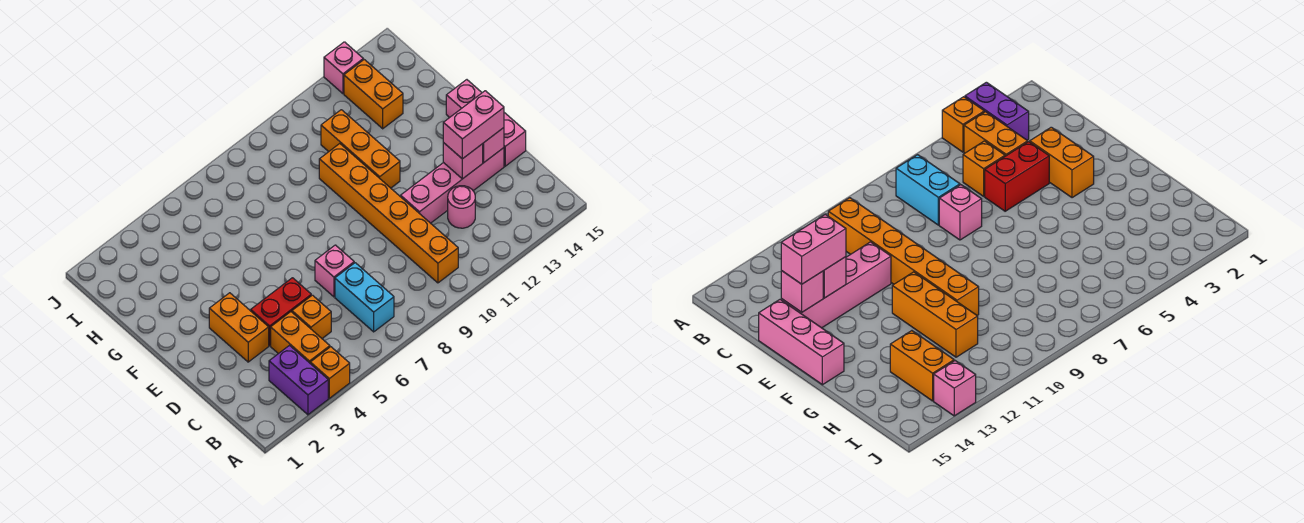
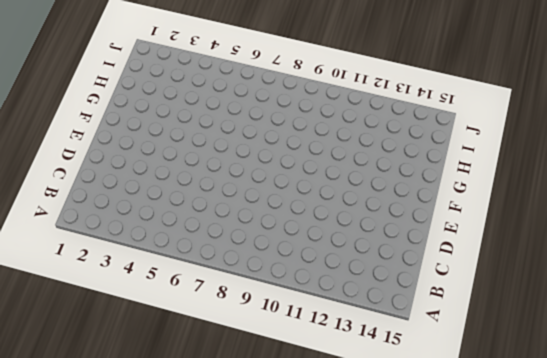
none -> purple 1x2 brick [269,346,328,415]
none -> orange 1x1 brick [310,347,350,398]
none -> orange 1x2 brick [271,312,330,363]

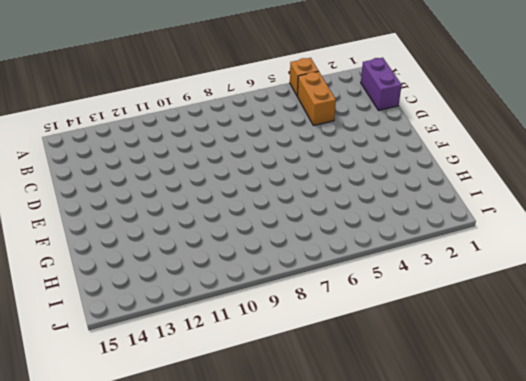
purple 1x2 brick [361,58,402,110] -> purple 1x2 brick moved to [269,346,328,415]
none -> cyan 1x2 brick [335,263,394,332]
none -> orange 1x6 brick [319,144,458,283]
none -> orange 1x1 brick [292,295,331,338]

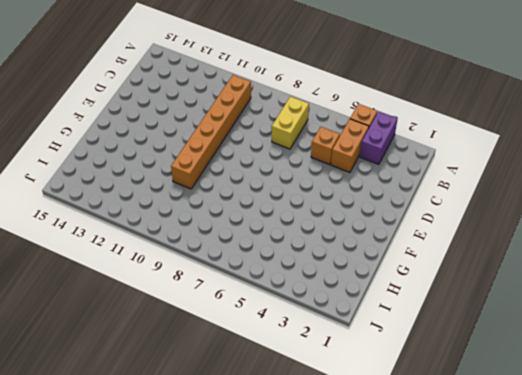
yellow 1x2 brick [272,97,309,149] -> cyan 1x2 brick [335,263,394,332]
none -> pink 1x1 round brick [448,186,475,228]
none -> orange 1x2 brick [209,293,269,362]
none -> red 1x2 brick [251,278,311,346]

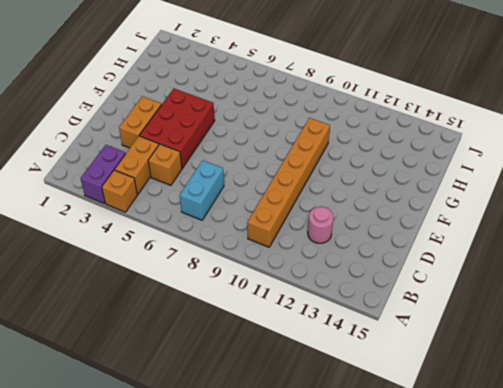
red 2x3 brick [139,89,215,168] -> red 1x2 brick [251,278,311,346]
none -> pink 1x1 brick [315,245,354,297]
none -> pink 1x4 brick [401,148,504,223]
none -> pink 1x3 brick [446,80,526,166]

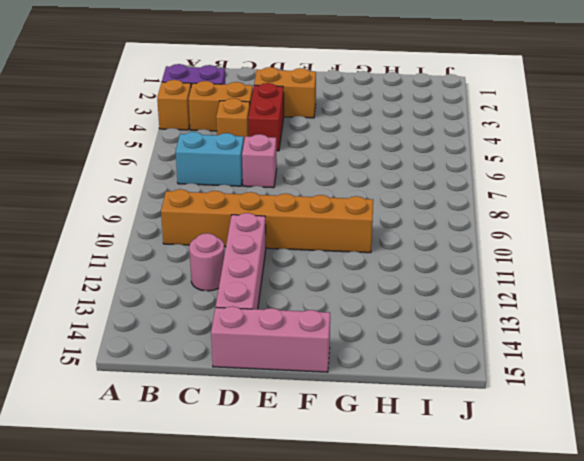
none -> orange 1x3 brick [321,110,400,188]
none -> orange 1x2 brick [344,60,403,129]
none -> pink 1x1 brick [324,42,363,94]

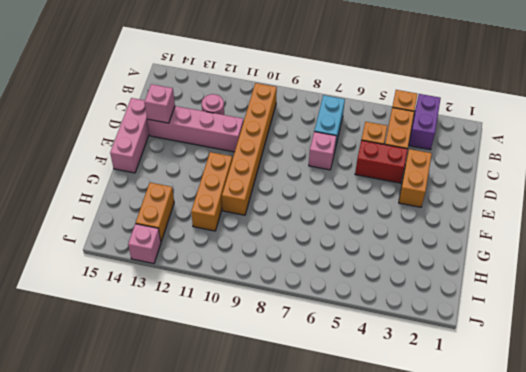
none -> pink 1x1 brick [443,143,483,179]
none -> pink 1x2 brick [443,91,504,159]

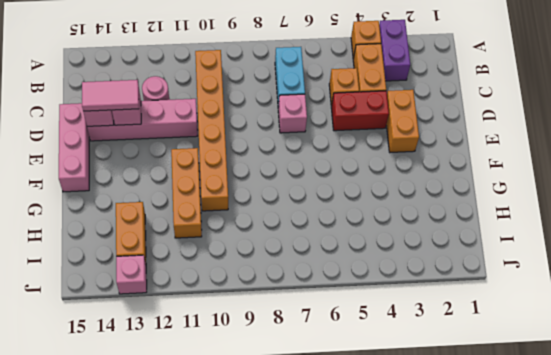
pink 1x2 tile [82,80,139,111] -> pink 1x2 brick [443,91,504,159]

